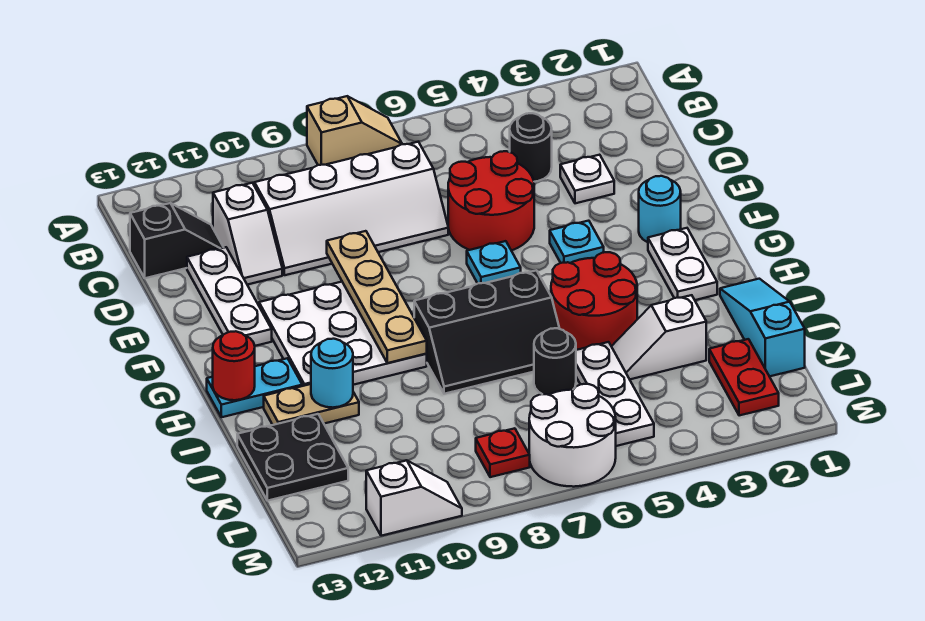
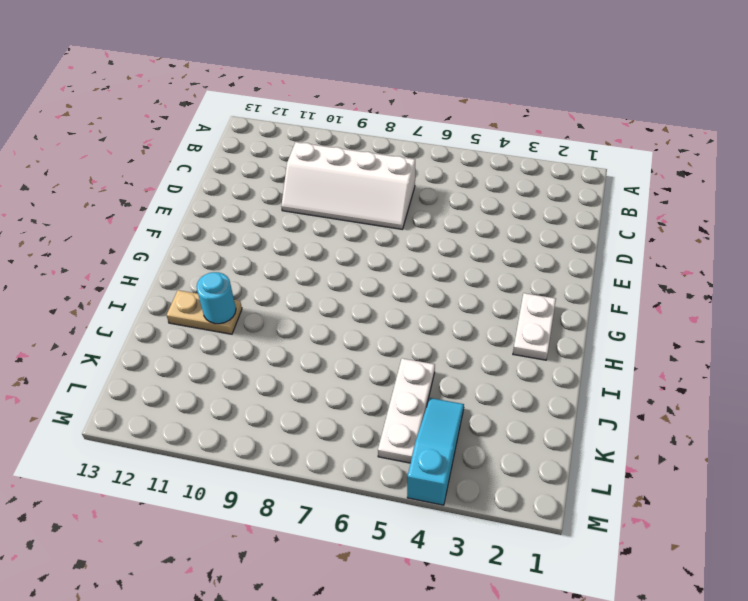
cyan 1x3 slope [407,398,464,505] -> cyan 1x3 slope moved to [720,279,805,376]
none -> tan 1x2 slope [307,96,402,165]
none -> black 1x1 round brick [510,113,552,182]
none -> white 1x2 slope [213,183,282,285]

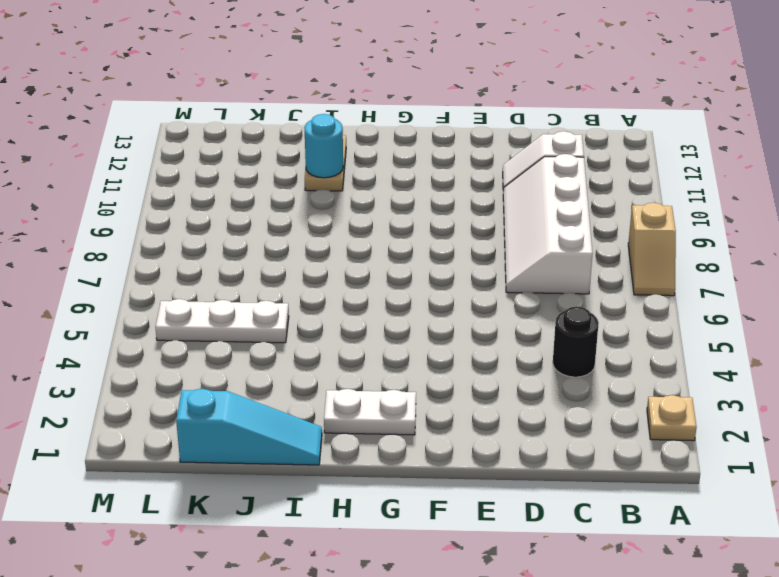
tan 1x1 plate [647,395,697,441] -> none
none -> black 1x2 slope [130,203,224,278]
none -> white 1x1 plate [560,155,614,203]
none -> red 2x2 round brick [448,151,534,251]

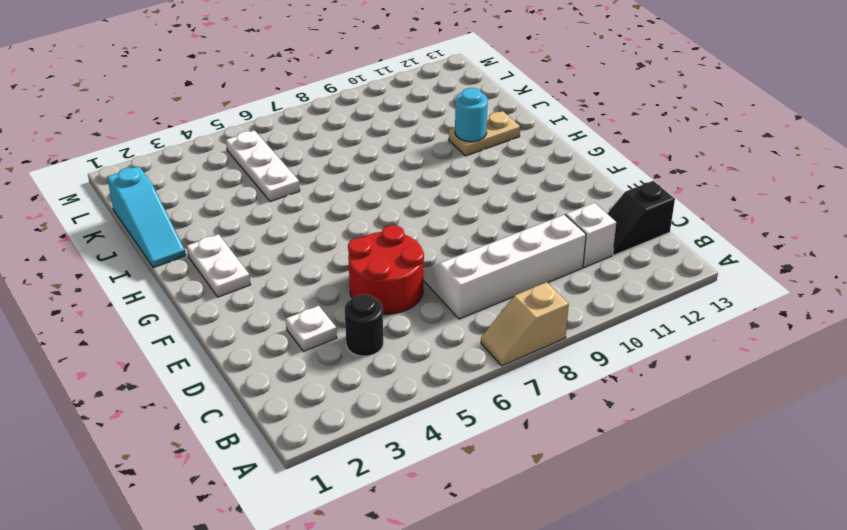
none -> white 1x3 plate [187,247,272,346]
none -> cyan 1x1 round brick [639,176,681,242]
none -> cyan 1x1 plate [550,221,604,263]

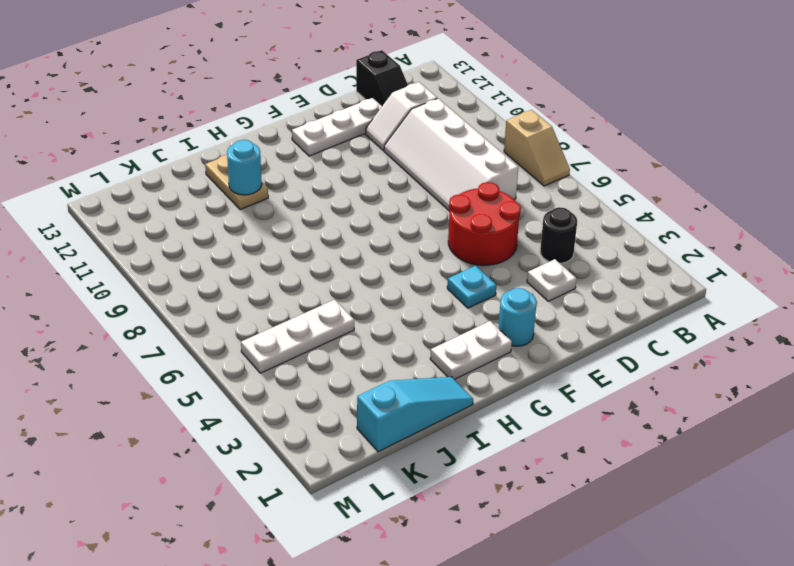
none -> cyan 1x1 plate [467,241,521,283]
none -> white 3x3 plate [259,282,427,386]
none -> red 2x2 round brick [551,252,637,350]

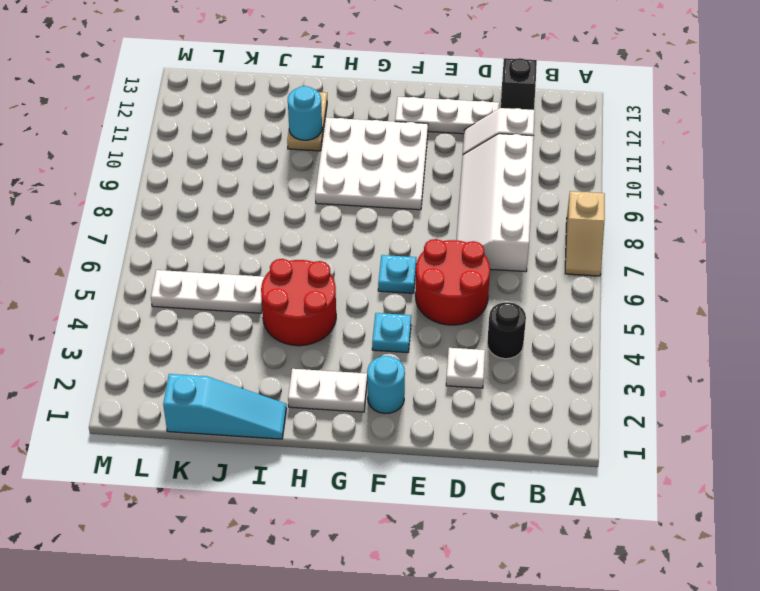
none -> black 2x3 slope [414,270,560,394]
none -> cyan 1x2 plate [207,358,302,417]
none -> white 1x2 slope [611,295,706,379]

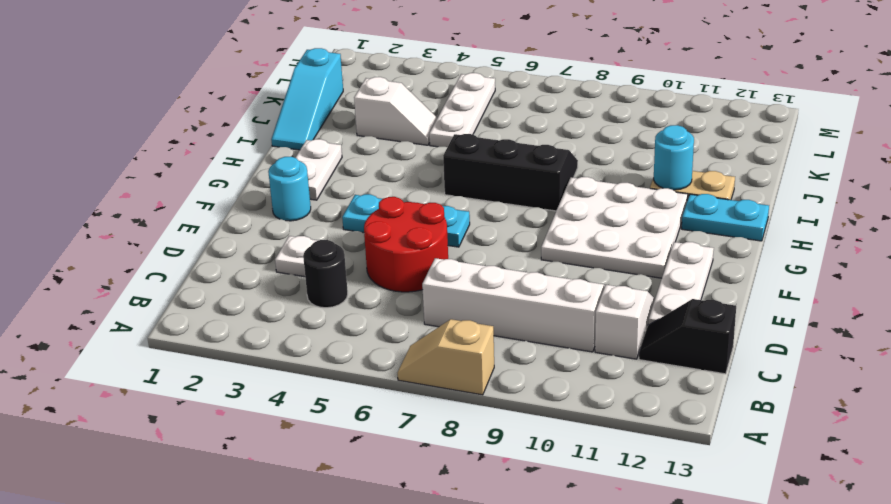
none -> red 2x2 round brick [551,252,637,350]
none -> black 1x1 round brick [534,328,576,395]
none -> black 2x2 plate [237,414,348,501]

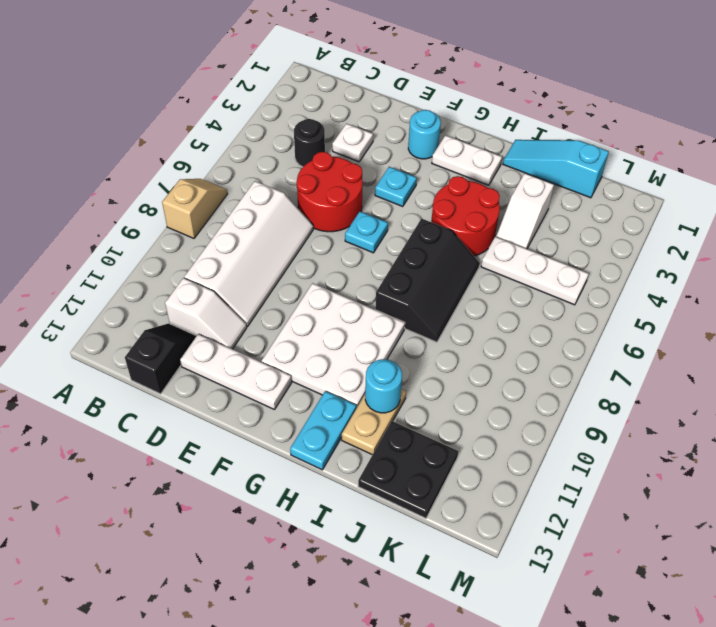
none -> black 1x1 round brick [534,328,576,395]
none -> red 1x2 plate [709,339,779,416]
none -> white 2x2 round brick [529,384,616,487]

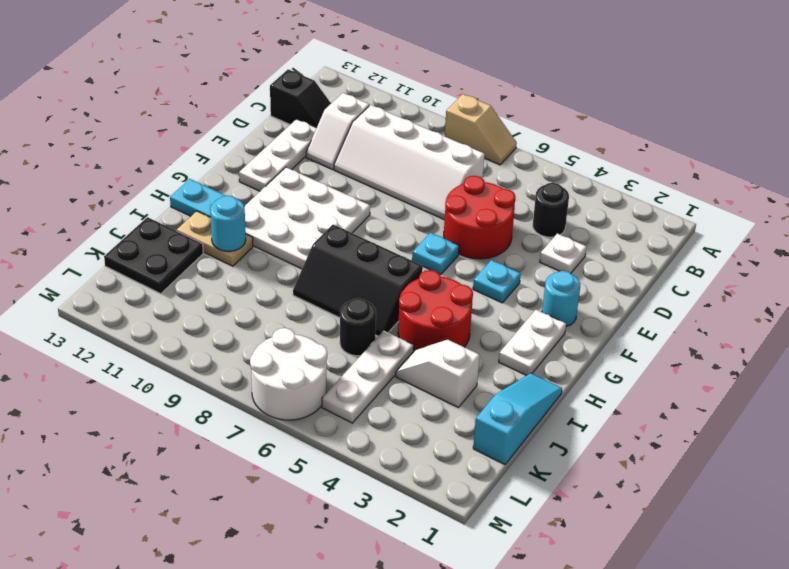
none -> red 1x2 plate [709,339,779,416]
none -> red 1x1 plate [476,428,530,477]
none -> white 1x2 slope [366,460,462,536]

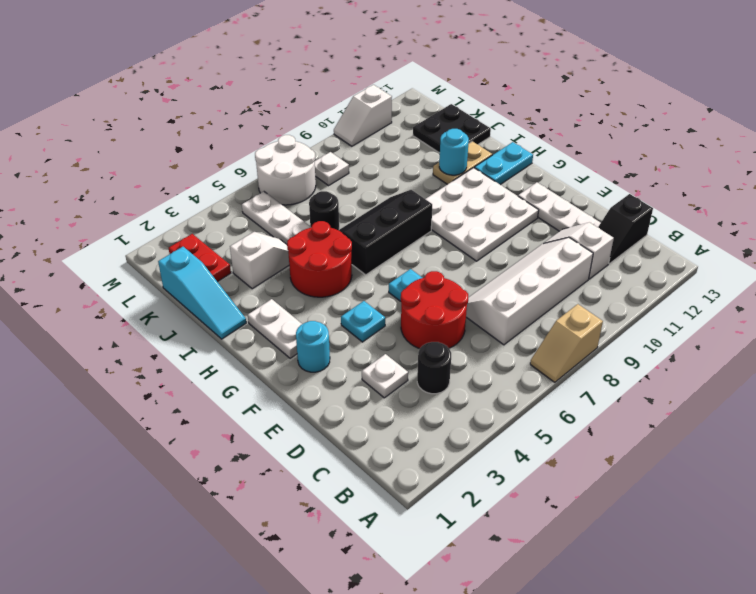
white 1x1 plate [315,152,349,185] -> red 1x1 plate [476,428,530,477]
none -> tan 1x4 plate [327,231,427,363]
none -> red 1x1 round brick [213,331,255,400]

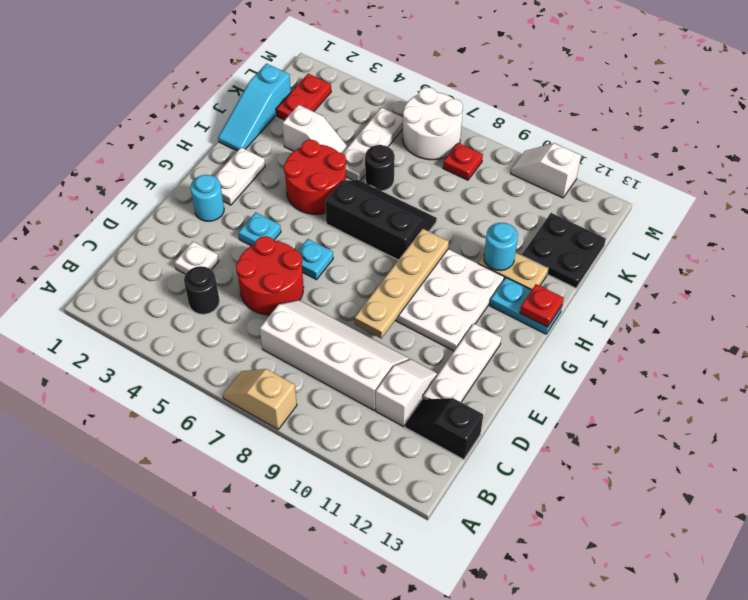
red 1x1 plate [520,284,564,327] -> red 1x1 round brick [213,331,255,400]

